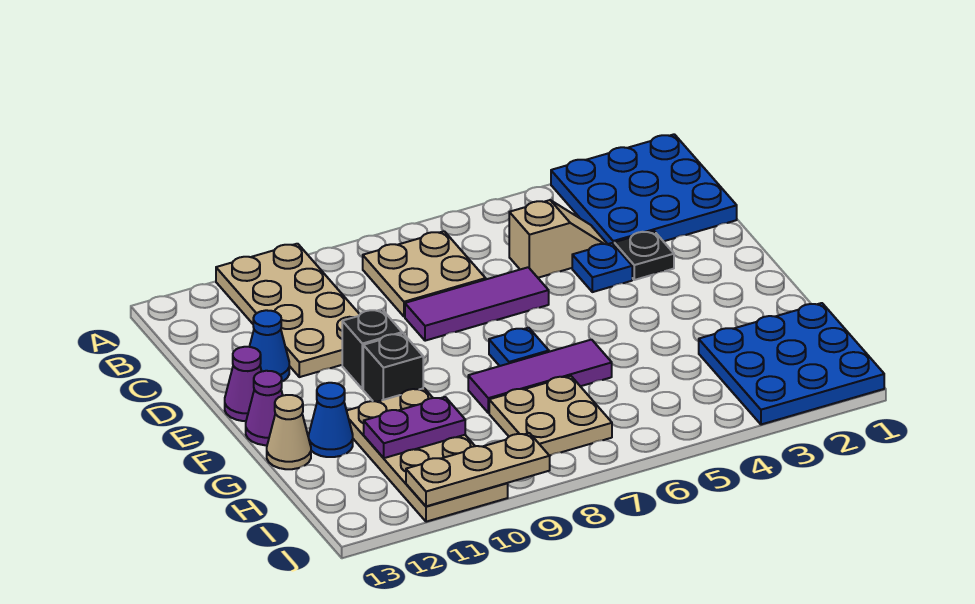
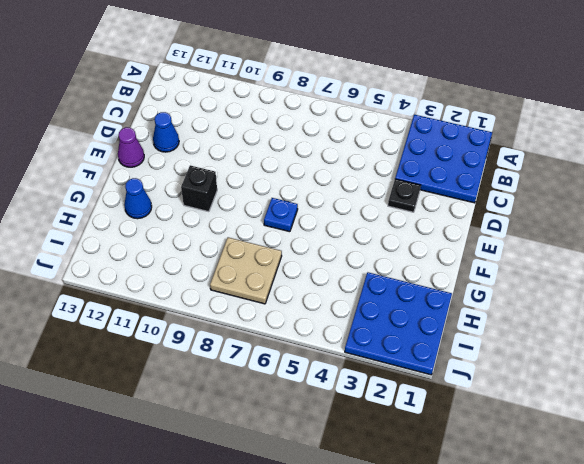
none -> tan 2x4 plate [216,244,360,377]
none -> tan 2x2 plate [363,231,486,317]
none -> tan 1x2 slope [509,200,607,278]

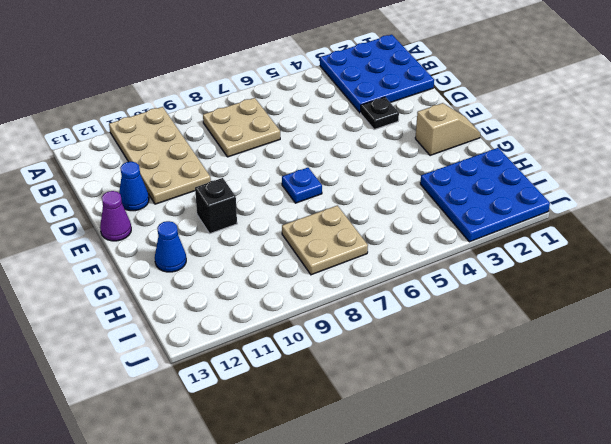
tan 1x2 slope [415,103,480,156] -> tan 1x2 slope moved to [509,200,607,278]
none -> blue 1x1 plate [572,243,632,292]
none -> purple 1x3 tile [405,267,549,341]
none -> black 1x1 brick [342,309,402,389]

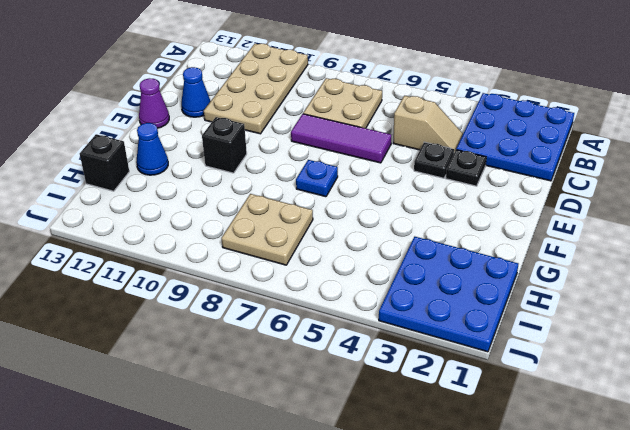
black 1x1 plate [414,142,454,178] -> blue 1x1 plate [572,243,632,292]
black 1x1 brick [80,134,129,191] -> black 1x1 brick moved to [342,309,402,389]
none -> purple 1x1 cone [246,371,283,445]
none -> purple 1x3 tile [468,340,612,413]
none -> tan 2x4 plate [347,388,508,522]

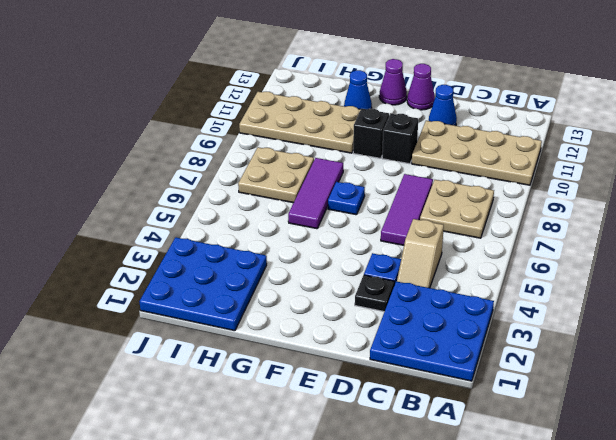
none -> tan 1x1 cone [267,395,311,469]
none -> purple 1x2 plate [364,397,465,458]
none -> tan 1x3 plate [406,433,550,506]

